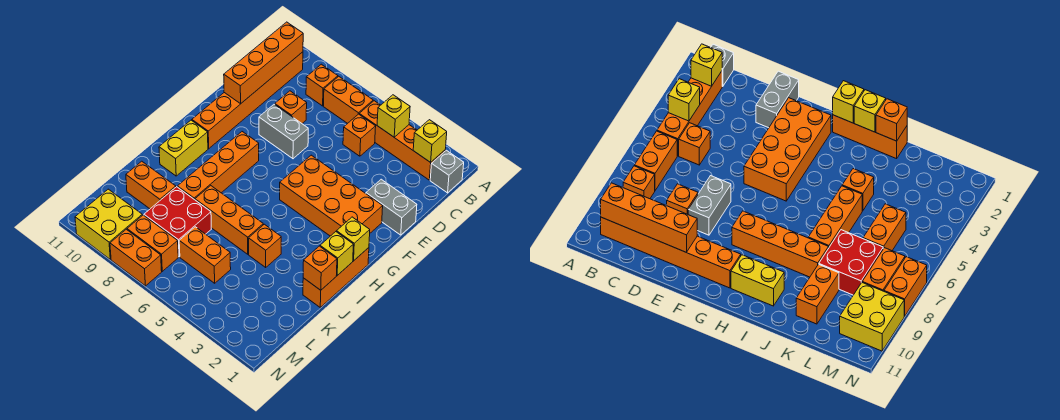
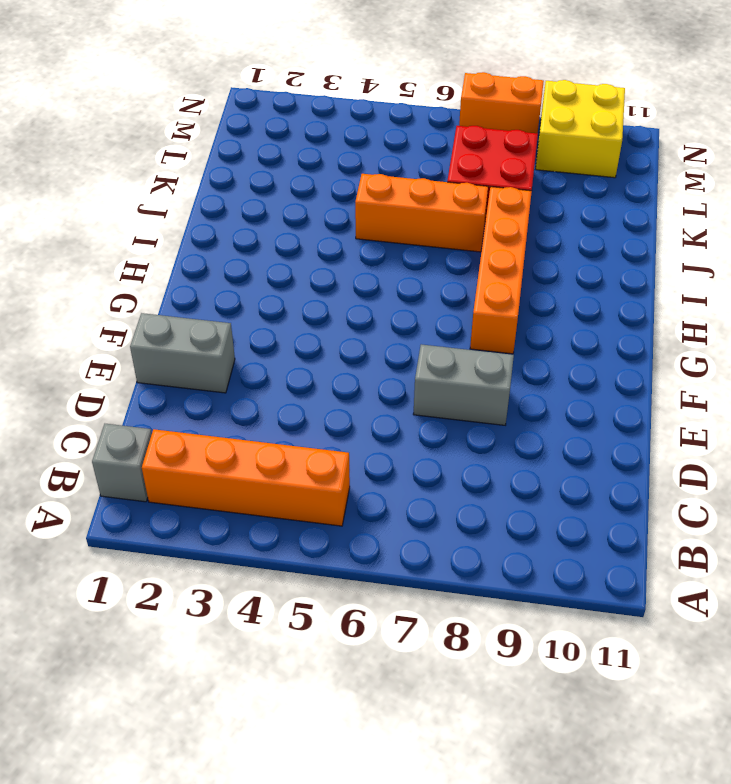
none -> orange 1x2 brick [323,76,373,123]
none -> orange 1x1 brick [306,64,338,106]
none -> orange 1x6 brick [192,52,303,149]

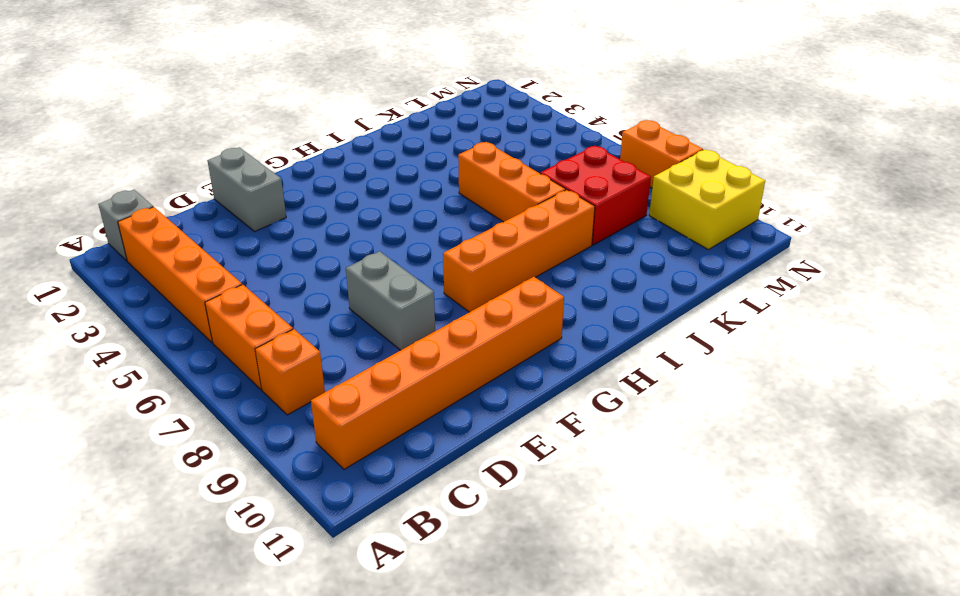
none -> orange 1x1 brick [343,114,376,156]
none -> orange 1x1 brick [275,91,307,123]
none -> orange 2x4 brick [280,155,383,236]

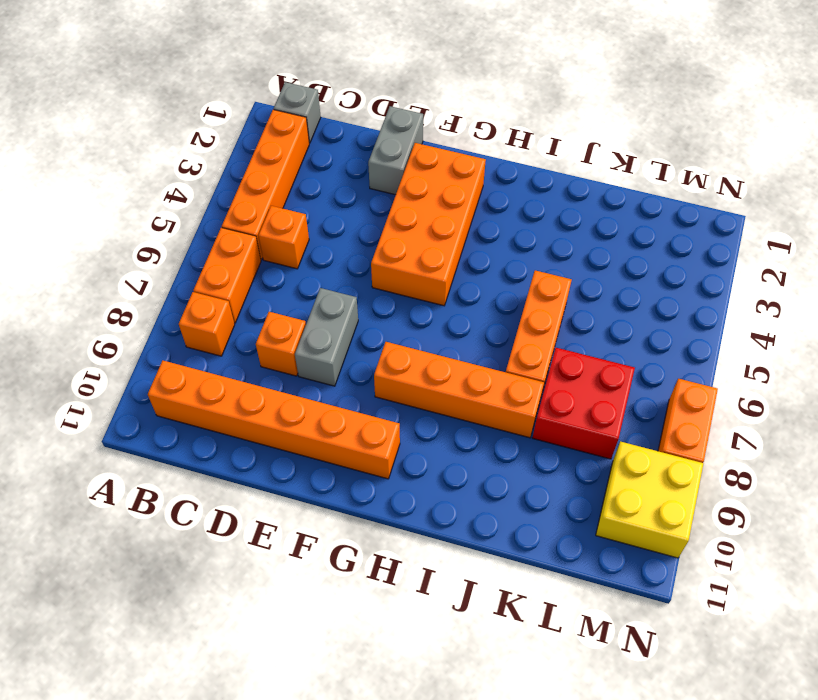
none -> orange 1x3 brick [303,248,369,307]
none -> yellow 1x2 brick [159,120,208,176]
none -> orange 1x1 brick [249,224,281,267]

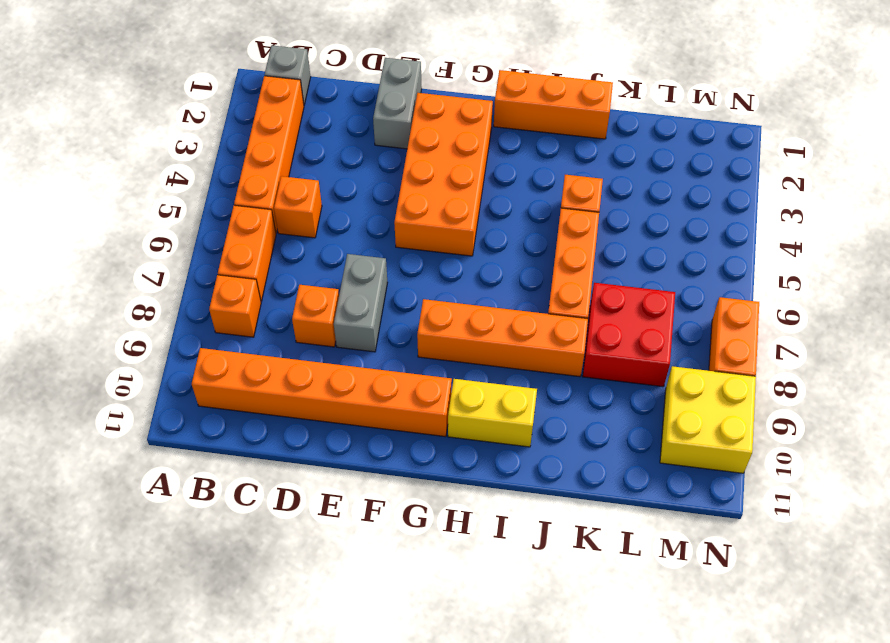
none -> orange 1x2 brick [126,161,176,209]
none -> orange 1x2 brick [179,227,231,283]
none -> orange 1x2 brick [127,215,178,271]

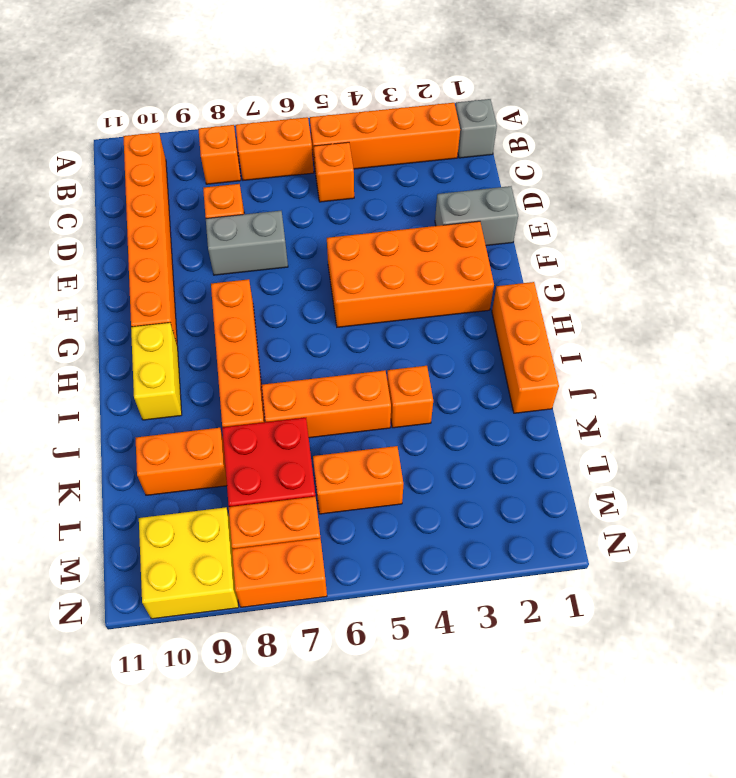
none -> yellow 1x1 brick [413,120,447,162]
none -> yellow 1x1 brick [377,95,410,137]
none -> orange 1x4 brick [224,22,303,104]

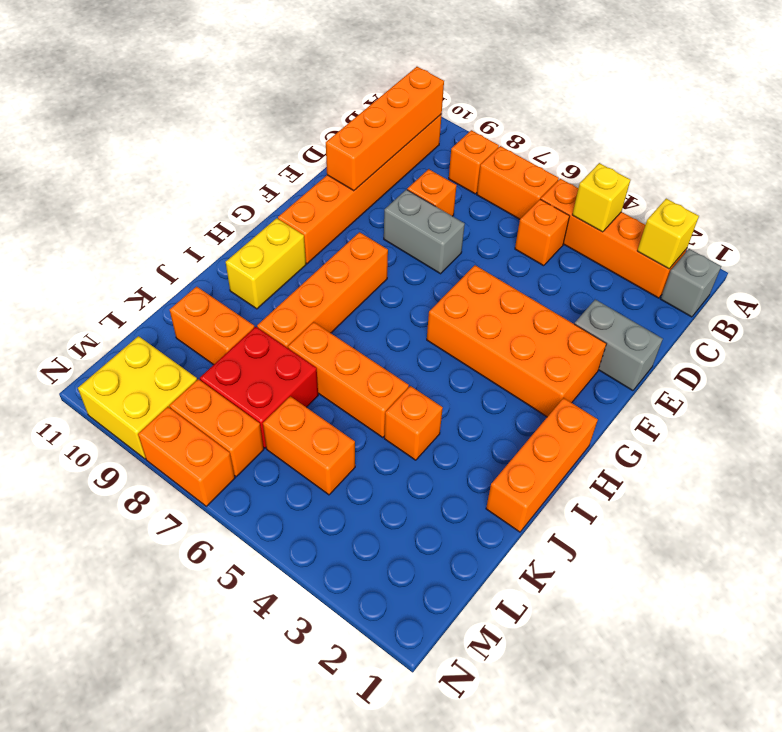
none -> yellow 1x1 brick [337,217,370,261]
none -> yellow 1x1 brick [320,232,353,275]
none -> orange 1x1 brick [303,246,337,290]

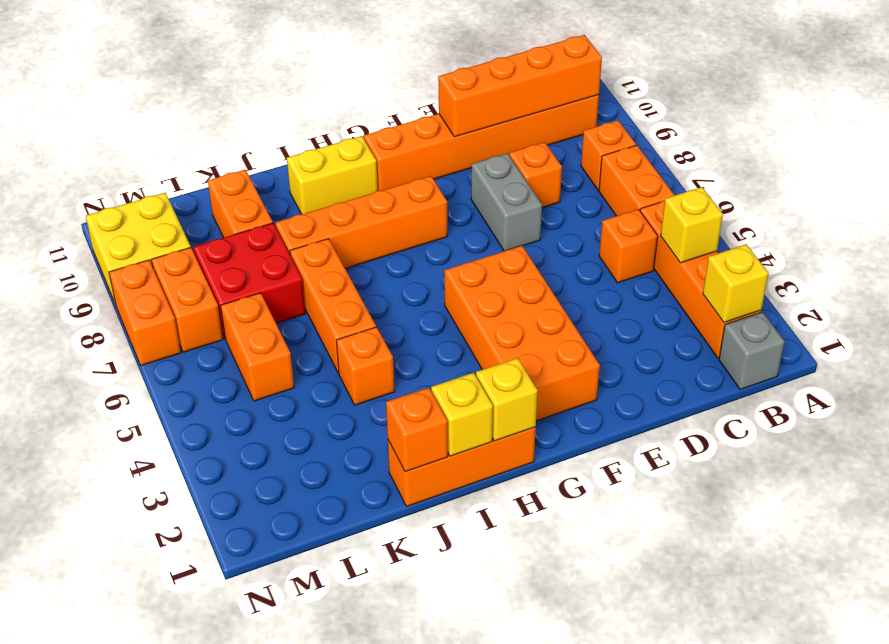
none -> grey 1x2 brick [366,179,417,235]

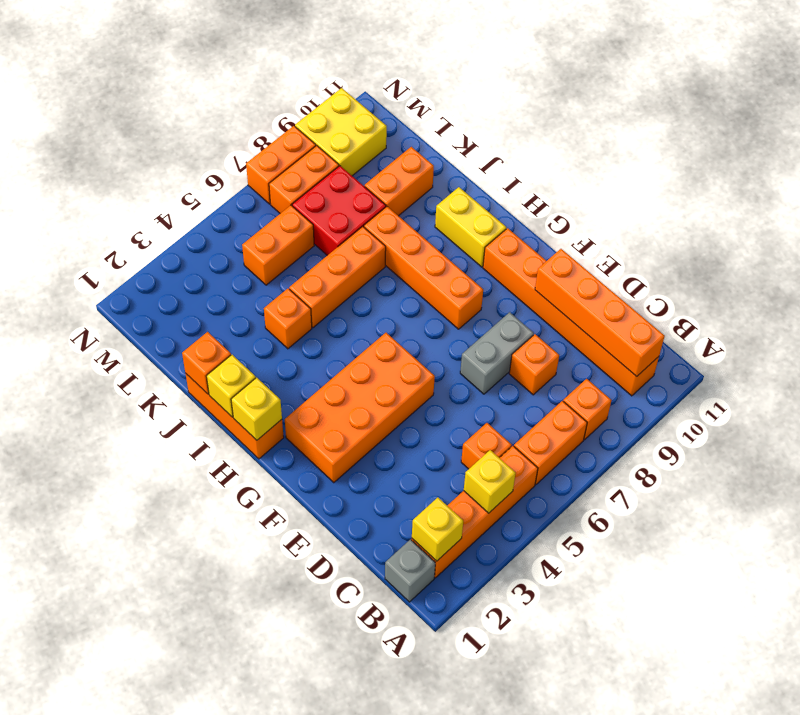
none -> grey 1x2 brick [366,179,417,235]

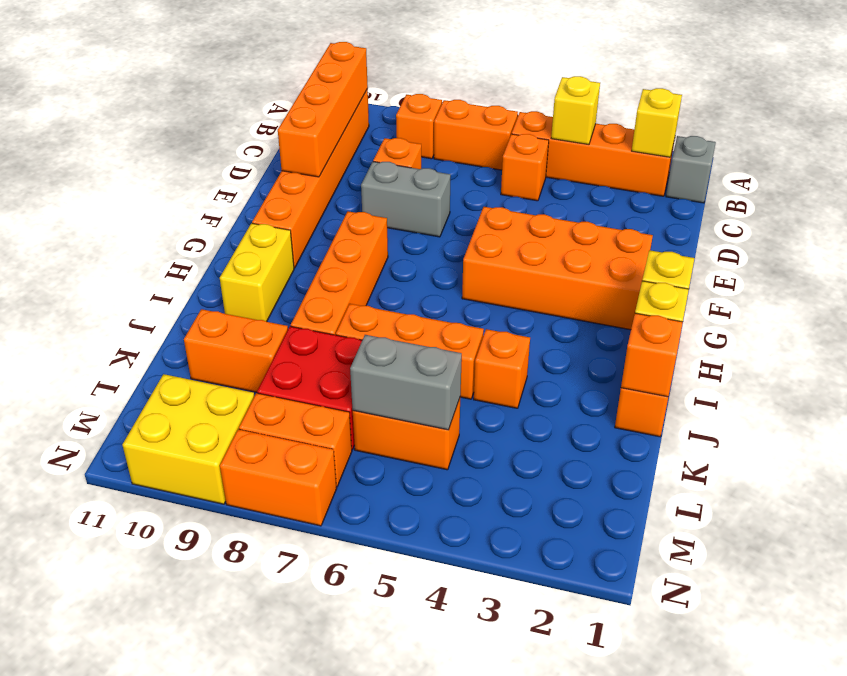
grey 1x2 brick [350,335,462,430] -> grey 1x2 brick moved to [366,179,417,235]

